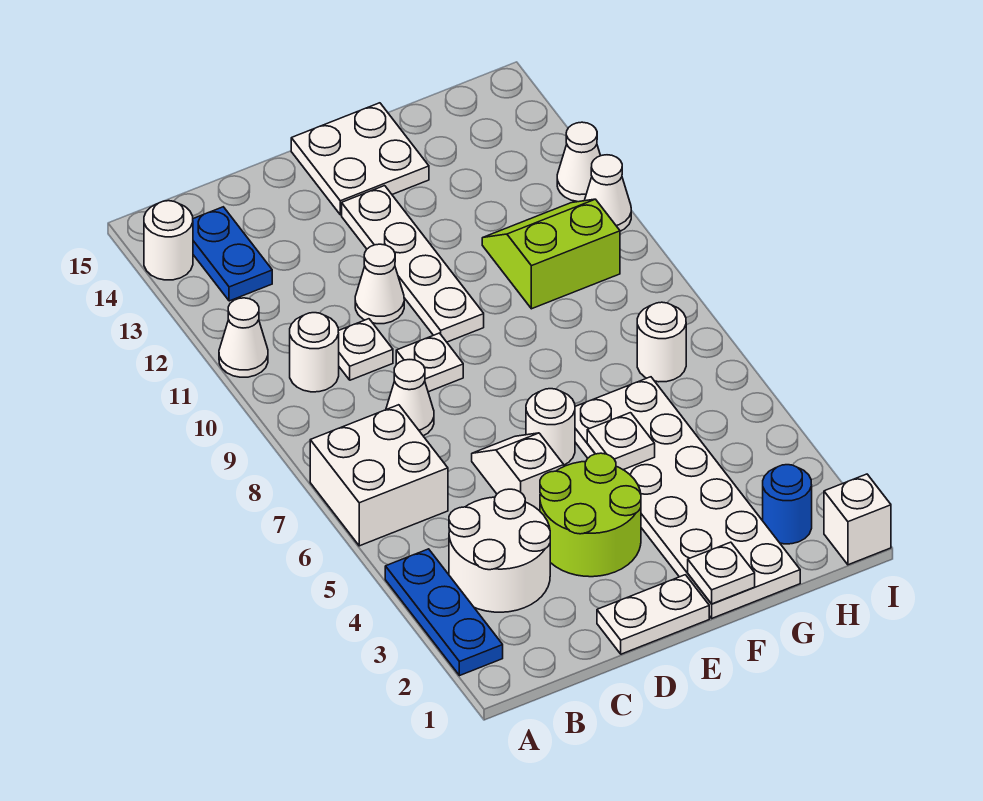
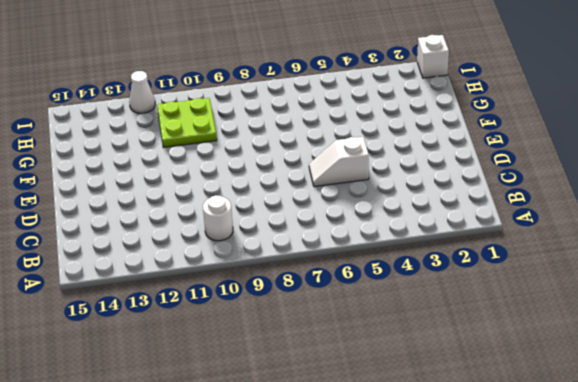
lime 2x2 plate [157,98,217,148] -> lime 2x2 slope [482,199,620,309]
none -> blue 1x3 plate [385,549,503,676]
none -> white 2x2 brick [310,405,448,546]
none -> white 1x1 cone [219,298,268,377]

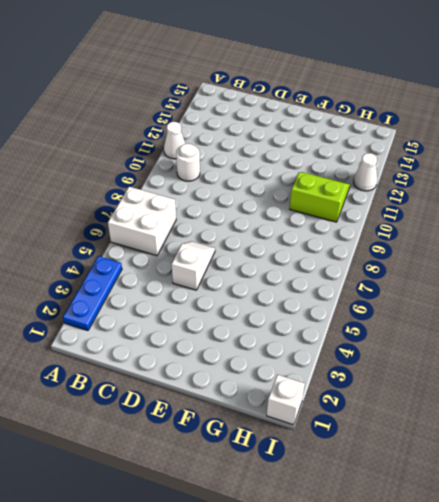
none -> white 1x1 round brick [144,201,193,280]
none -> white 2x2 round brick [449,489,550,612]
none -> blue 1x2 plate [193,207,272,301]

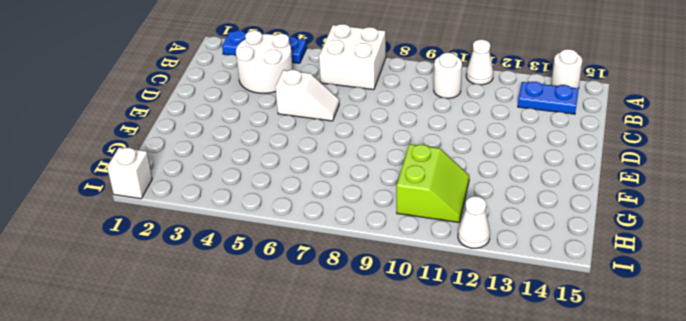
none -> white 1x1 cone [386,360,434,436]
none -> white 1x1 plate [338,319,393,380]
none -> white 1x2 plate [597,575,709,654]

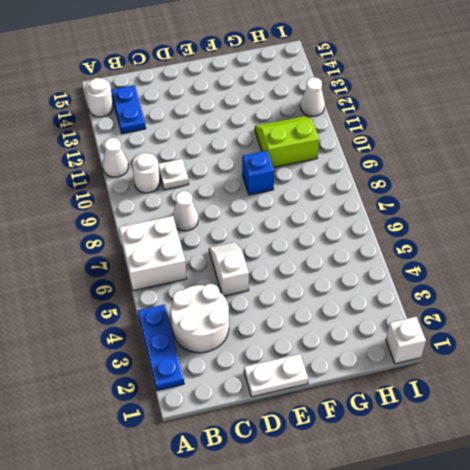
blue 1x1 brick [242,151,274,195] -> none
none -> lime 2x2 round brick [540,453,641,577]
none -> white 1x1 plate [396,333,463,392]
none -> white 1x1 cone [355,244,404,324]

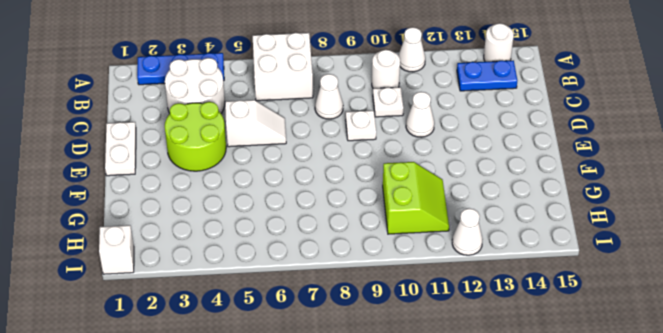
none -> white 1x1 round brick [526,389,575,465]
none -> white 1x4 plate [342,186,484,342]
none -> white 2x2 plate [291,103,429,215]

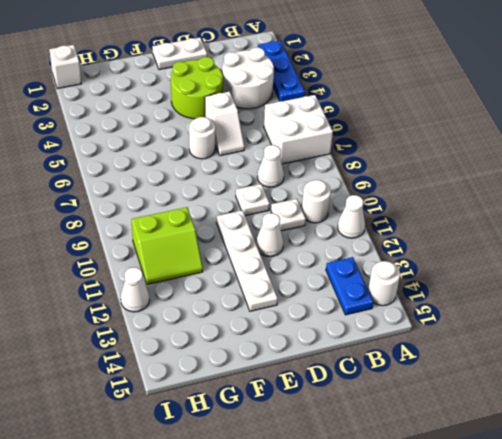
none -> white 2x2 plate [291,103,429,215]
none -> white 2x6 plate [575,377,800,618]
none -> blue 1x1 round brick [763,465,812,544]

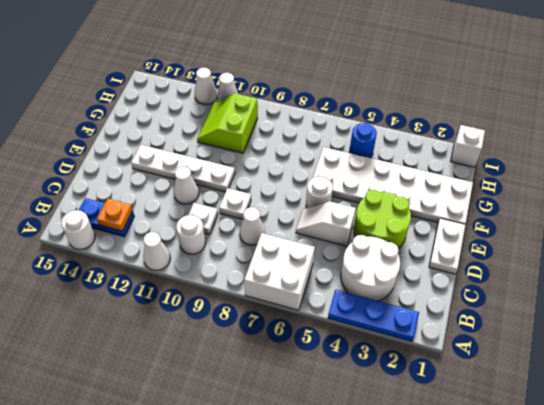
orange 1x1 plate [97,199,133,231] -> none
blue 1x1 round brick [350,123,377,158] -> blue 1x1 round brick moved to [763,465,812,544]
none -> white 2x2 plate [291,103,429,215]
none -> white 1x1 round brick [637,302,686,382]
none -> white 1x1 plate [688,542,755,604]

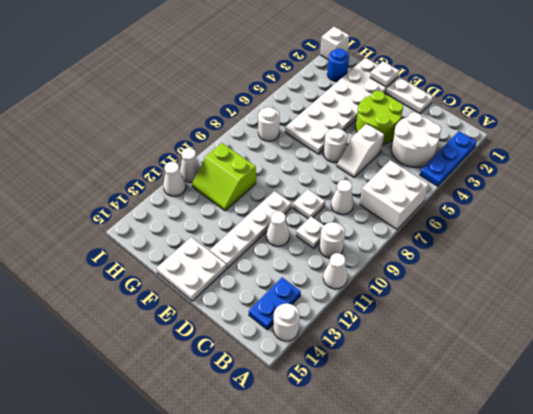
none -> white 1x1 plate [587,413,655,470]

